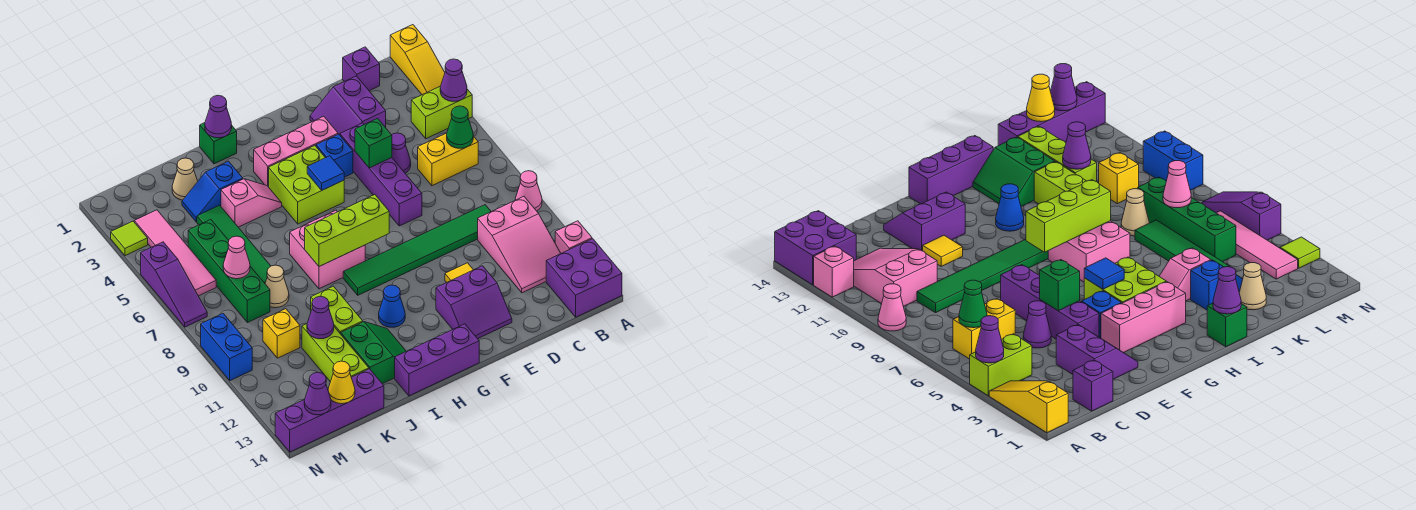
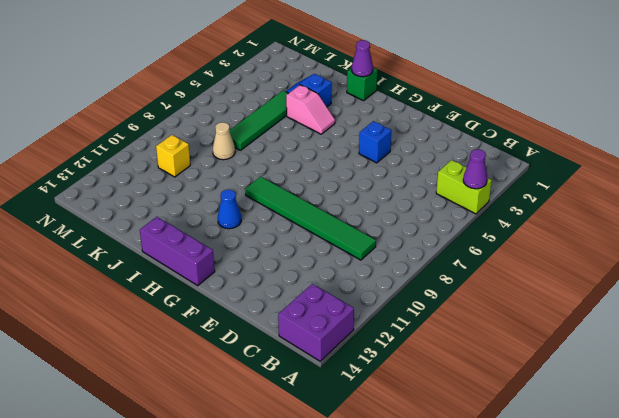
none -> yellow 1x3 slope [390,25,445,95]
none -> pink 1x1 cone [515,171,542,211]
none -> pink 1x1 brick [555,221,592,253]
none -> yellow 1x2 brick [418,133,478,186]

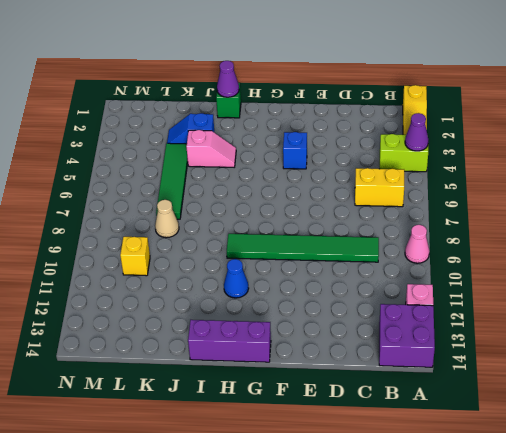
none -> pink 2x3 slope [478,197,561,293]
none -> purple 1x1 brick [343,47,380,91]
none -> purple 2x2 slope [310,76,386,135]
none -> purple 1x1 cone [392,133,411,173]

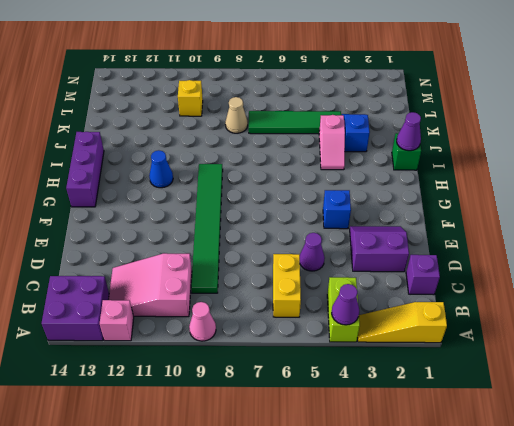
none -> purple 1x4 brick [340,123,422,226]
none -> yellow 1x1 tile [445,263,473,283]
none -> purple 2x2 slope [436,266,512,339]
none -> pink 1x3 brick [254,116,338,187]

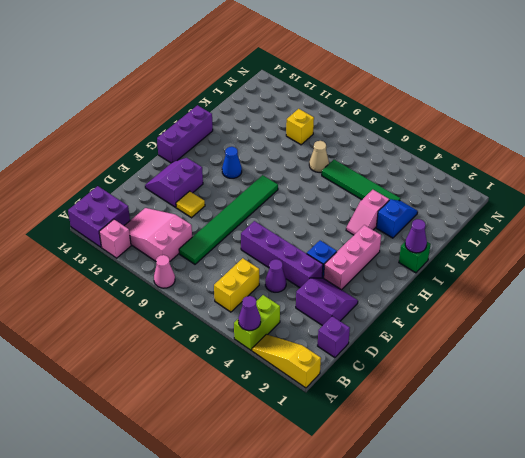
none -> lime 2x2 brick [269,146,344,224]
none -> pink 2x2 brick [290,210,365,289]
none -> green 2x2 slope [341,322,406,384]
none -> lime 1x2 brick [311,286,363,334]

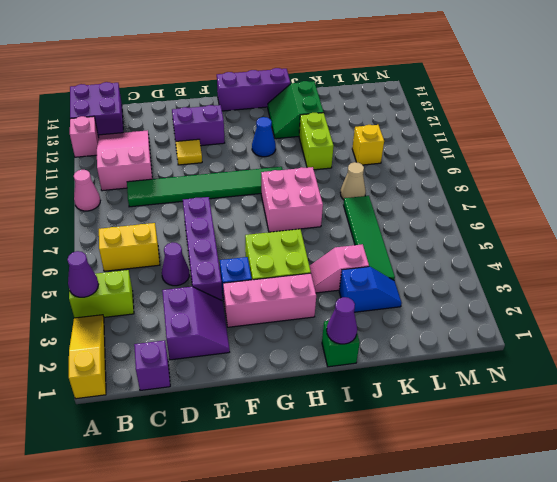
none -> tan 1x1 cone [172,158,198,200]
none -> lime 1x3 brick [302,324,369,382]
none -> purple 1x4 brick [275,369,384,452]
none -> green 1x4 brick [188,220,270,323]

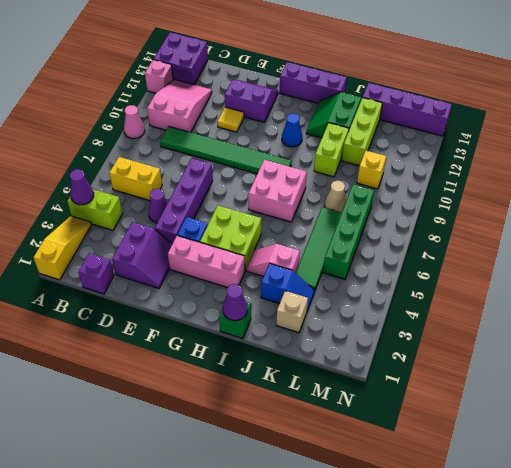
tan 1x1 brick [276,291,308,333] -> tan 1x1 cone [172,158,198,200]
none -> pink 1x4 tile [134,210,216,296]
none -> lime 1x1 tile [111,221,148,256]
none -> purple 1x3 slope [141,242,207,327]
none -> blue 1x2 brick [201,314,252,381]

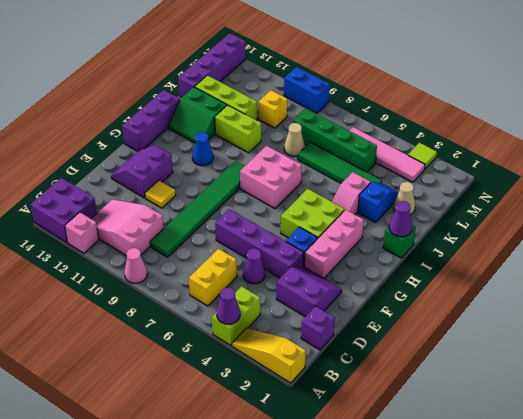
none -> purple 1x3 slope [141,242,207,327]
none -> green 1x1 cone [447,106,473,148]
none -> green 1x1 brick [355,119,392,168]
none -> blue 1x1 tile [307,156,344,190]

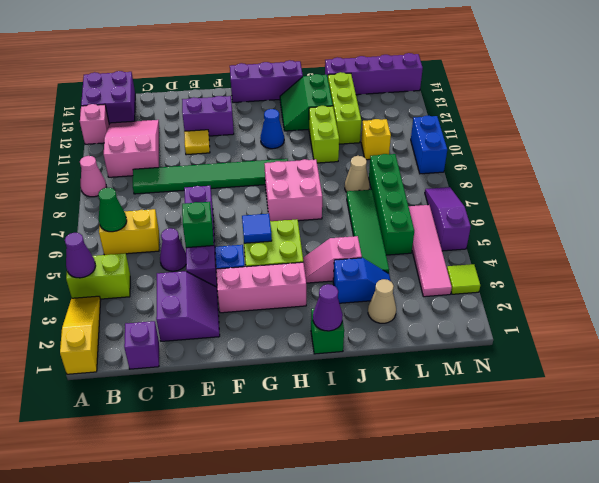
none -> lime 1x3 brick [305,195,389,266]
none -> purple 1x1 cone [307,296,334,339]
none -> pink 1x1 cone [223,236,250,279]
none -> yellow 1x1 cone [328,361,355,404]

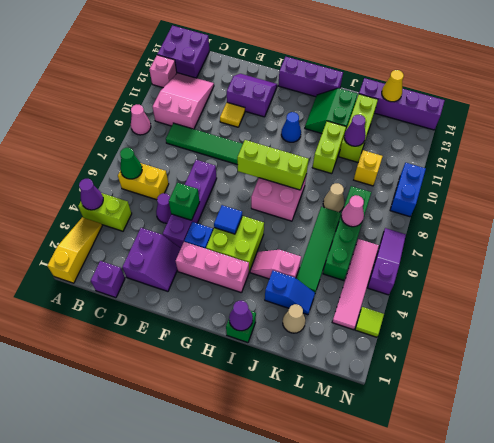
none -> purple 1x1 cone [304,372,331,415]

